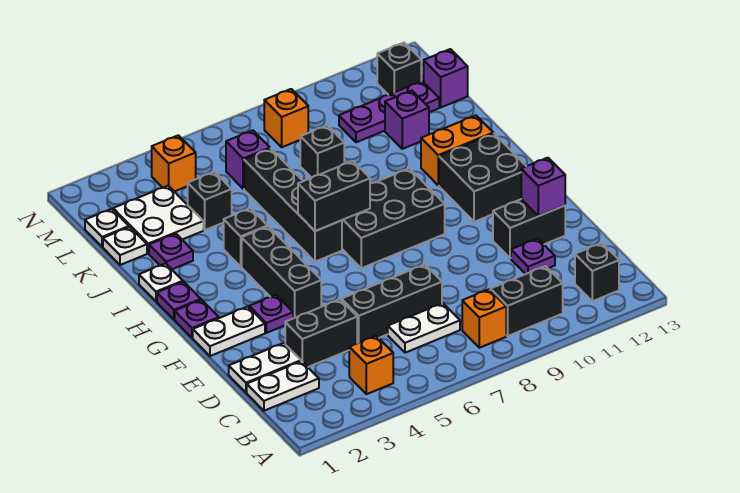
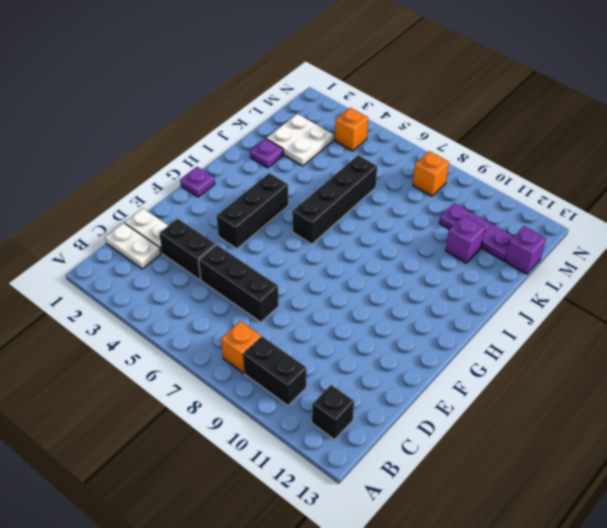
none -> orange 1x1 brick [349,336,393,394]
none -> white 1x2 plate [388,303,460,353]
none -> purple 1x1 plate [511,238,555,274]
none -> black 1x2 brick [493,199,565,258]

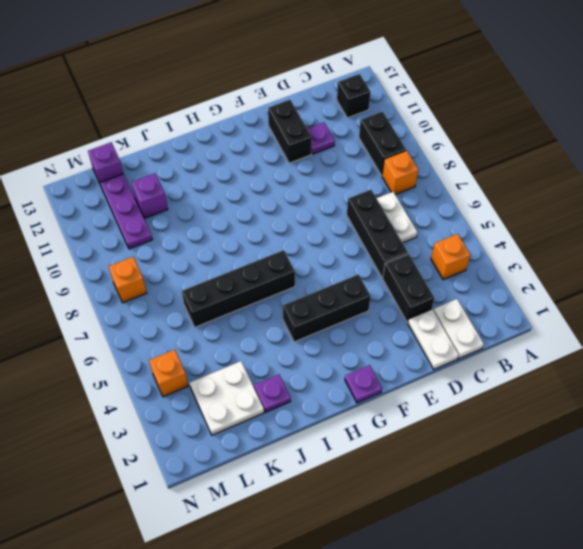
none -> white 1x2 plate [193,307,265,356]
none -> purple 1x1 plate [249,295,293,333]
none -> black 2x3 brick [342,168,445,268]
none -> black 2x2 brick [439,134,526,222]

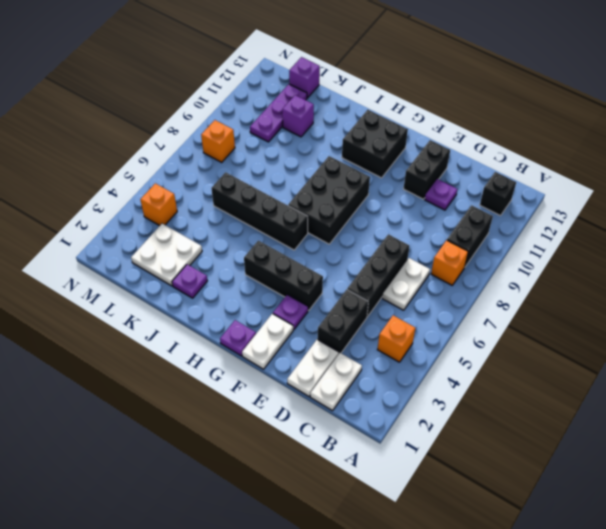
none -> purple 1x1 plate [157,282,201,320]
none -> white 1x1 plate [139,263,183,301]
none -> black 1x1 brick [224,208,268,266]
none -> orange 1x2 brick [421,115,493,185]

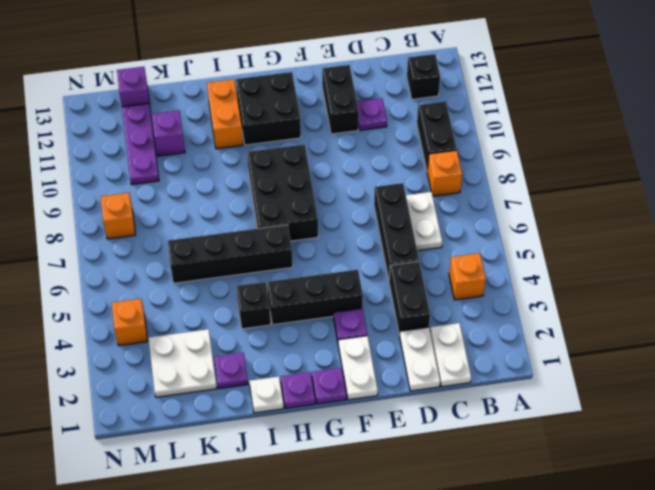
none -> white 1x1 plate [103,227,147,265]
none -> black 1x1 brick [188,172,232,230]
none -> black 1x1 brick [300,125,344,178]
none -> white 1x1 plate [85,209,129,247]

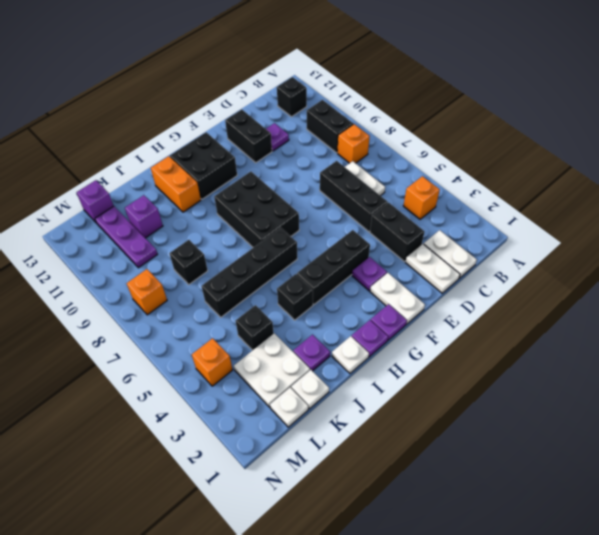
none -> purple 1x1 brick [226,130,270,189]
none -> black 1x1 brick [377,43,421,95]
none -> purple 1x1 brick [521,158,565,216]
none -> black 1x2 brick [298,161,370,231]

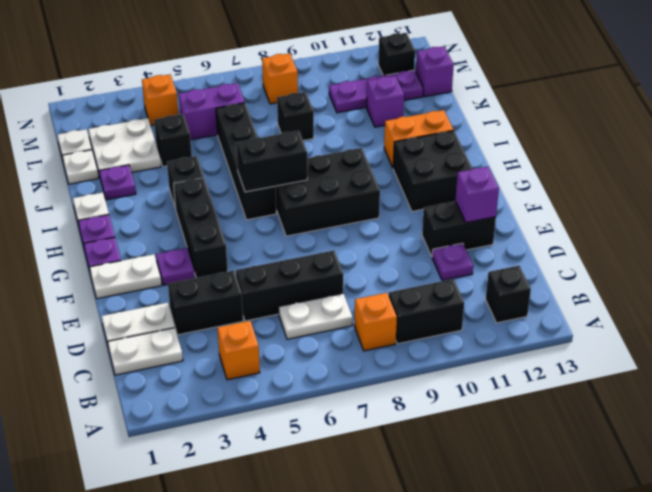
purple 1x2 brick [179,83,245,140] -> purple 1x1 brick [226,130,270,189]

